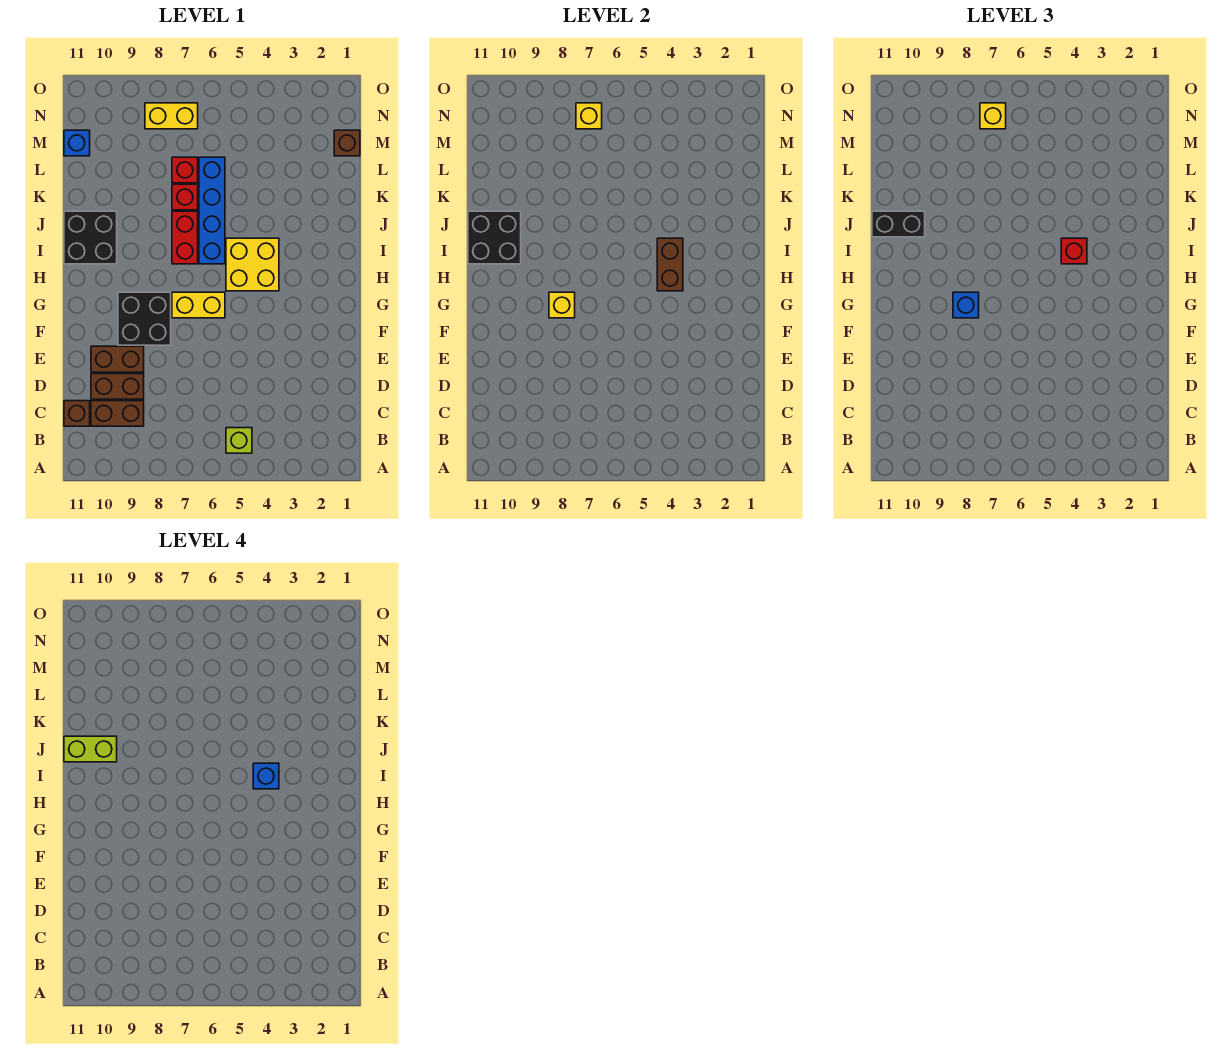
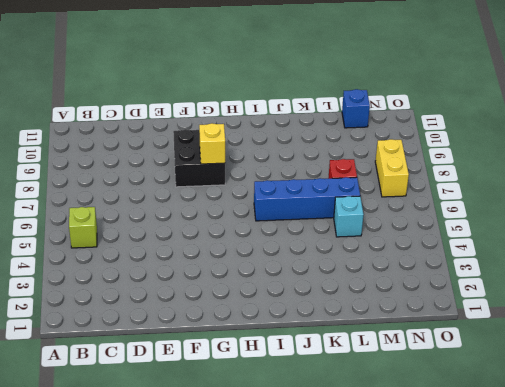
cyan 1x1 brick [334,196,364,237] -> none
none -> brown 1x2 brick [91,401,144,426]
none -> brown 1x1 brick [64,401,90,426]
none -> brown 1x2 brick [91,374,144,399]

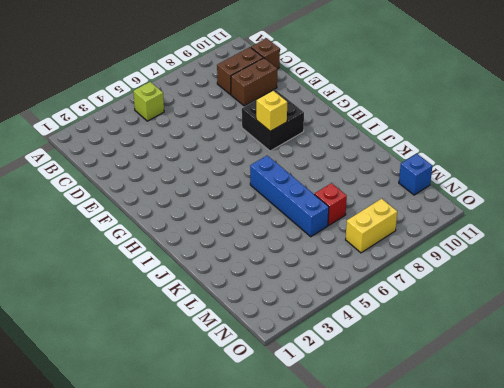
none -> brown 1x2 brick [91,346,144,372]
none -> yellow 1x2 brick [172,292,225,318]
none -> yellow 2x2 brick [226,238,279,291]

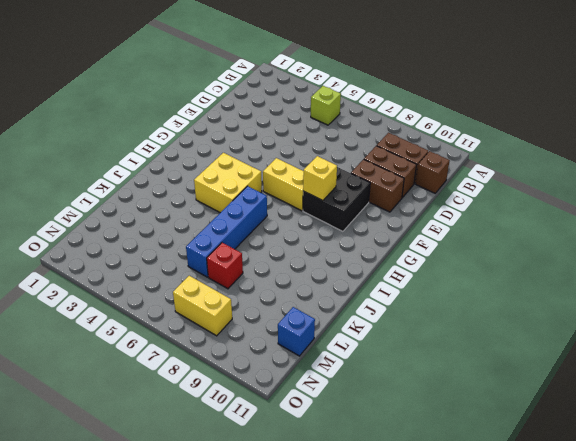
none -> red 1x2 brick [172,211,198,264]
none -> black 2x2 brick [64,211,117,264]
none -> red 1x1 brick [172,184,198,210]

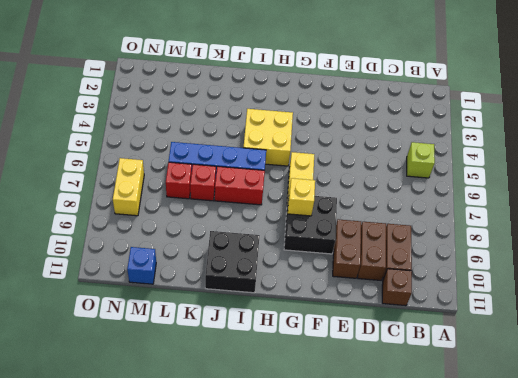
none -> brown 1x1 brick [334,130,360,156]
none -> brown 1x2 brick [657,238,683,291]
none -> black 2x2 brick [468,211,521,264]

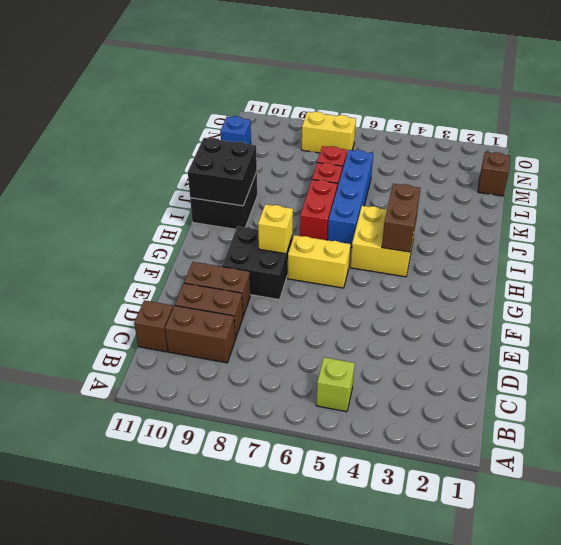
none -> yellow 1x1 brick [576,103,602,129]
none -> blue 1x1 brick [953,292,979,318]
none -> red 1x1 brick [1061,238,1087,264]

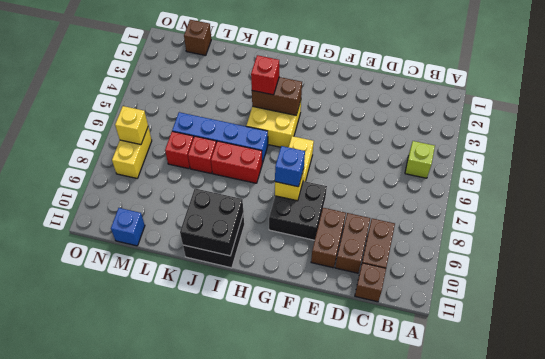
none -> black 1x2 brick [872,211,925,237]
none -> yellow 1x1 brick [980,103,1006,129]
none -> blue 1x1 brick [253,763,279,789]

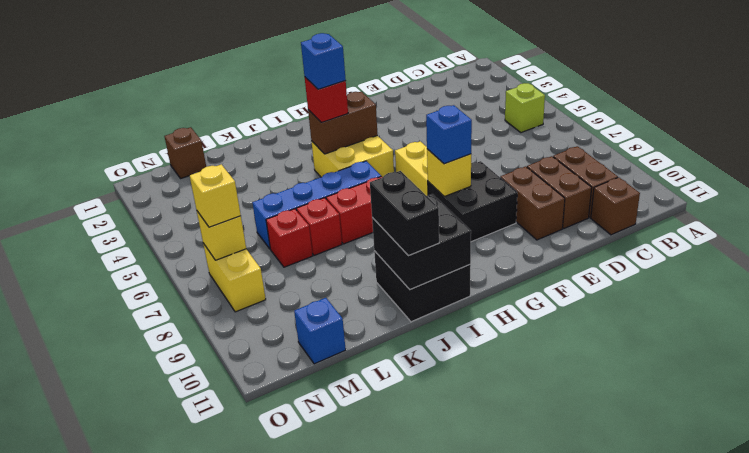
none -> lime 1x2 brick [64,736,117,762]

